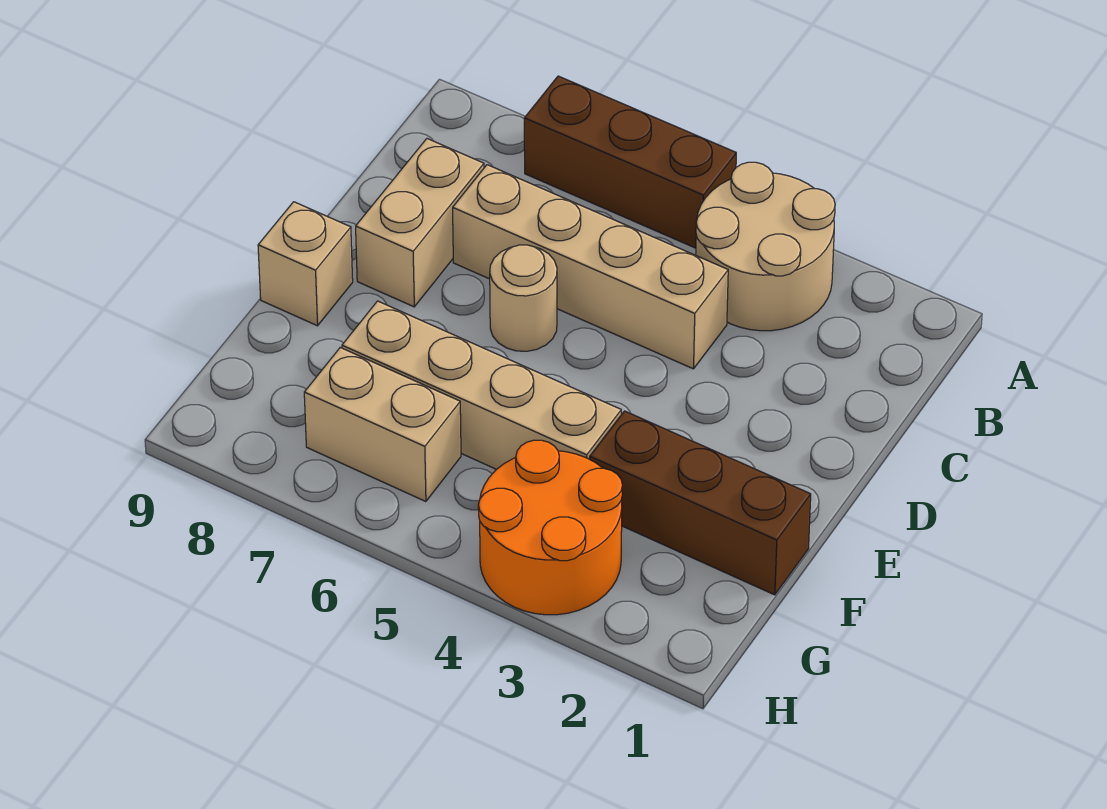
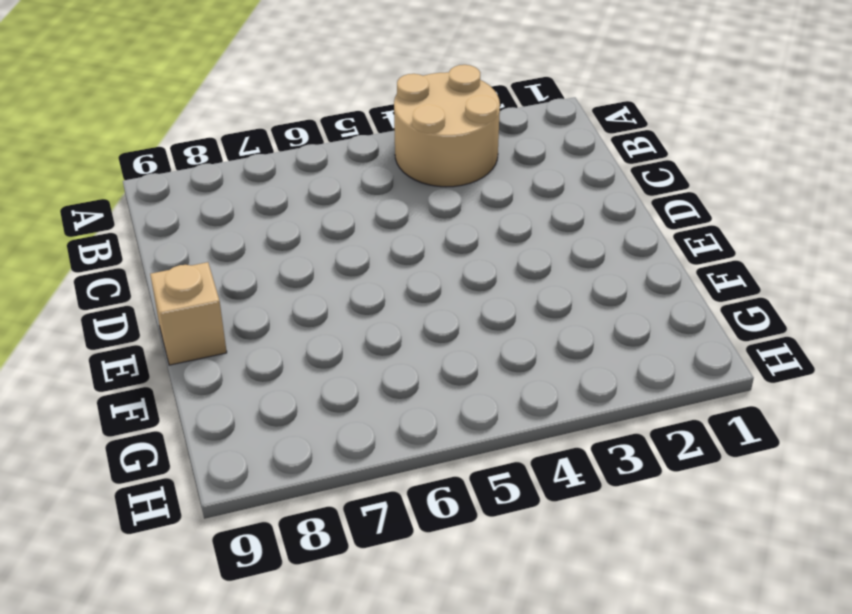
none -> brown 1x3 brick [524,76,736,248]
none -> tan 1x4 brick [453,165,728,369]

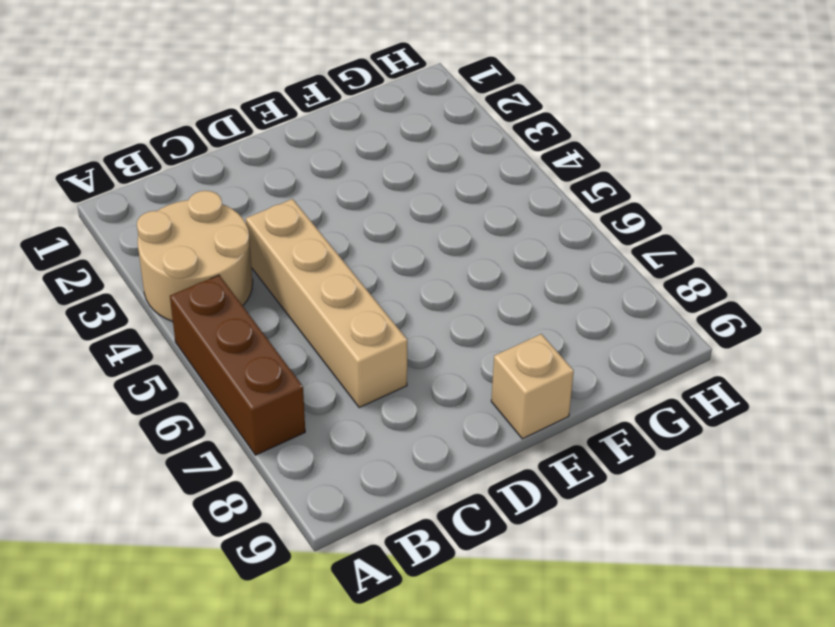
none -> tan 1x2 brick [356,139,484,307]
none -> tan 1x1 round brick [490,245,557,351]

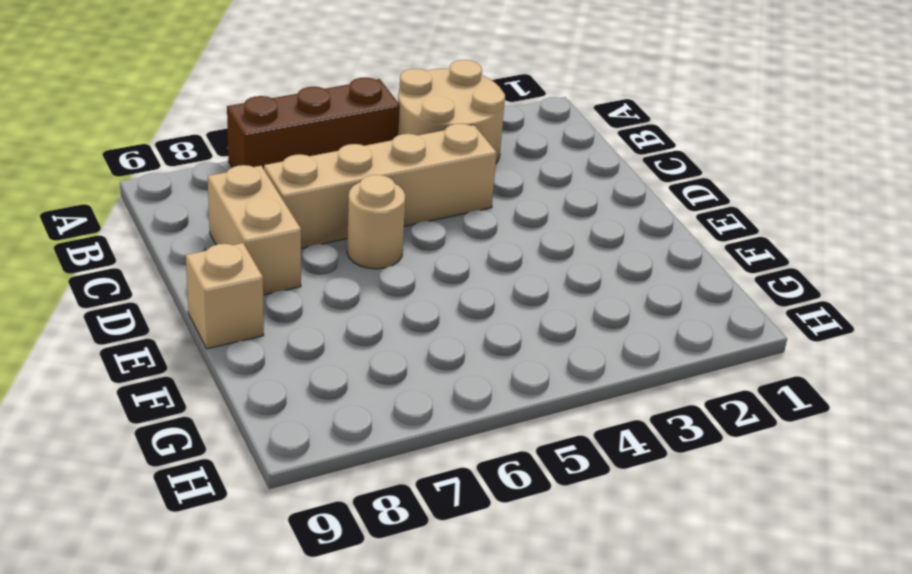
none -> brown 1x3 brick [590,411,811,595]
none -> tan 1x4 brick [342,301,621,469]

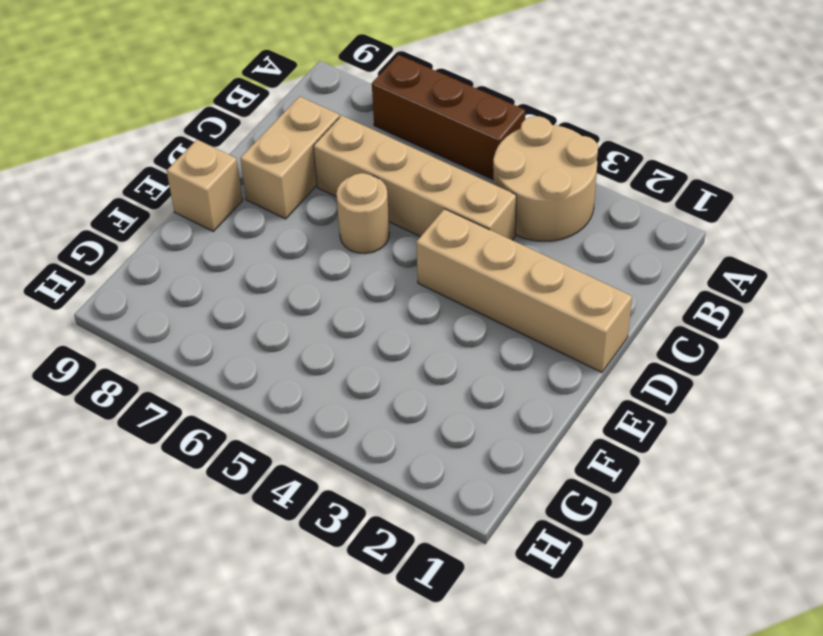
tan 1x4 brick [416,209,632,372] -> tan 1x4 brick moved to [342,301,621,469]
none -> brown 1x3 brick [590,411,811,595]
none -> orange 2x2 round brick [478,440,622,615]

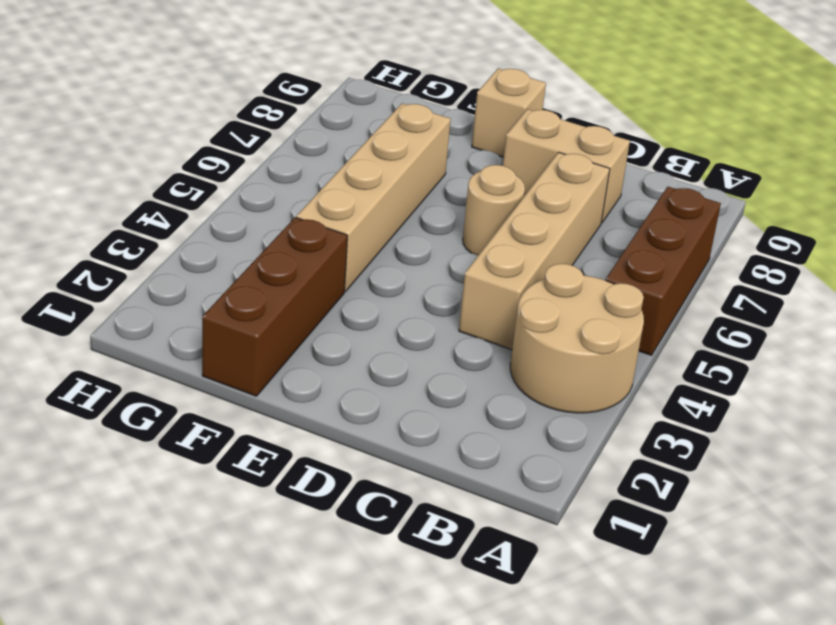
none -> orange 2x2 round brick [478,440,622,615]
none -> tan 1x2 brick [304,348,461,501]

